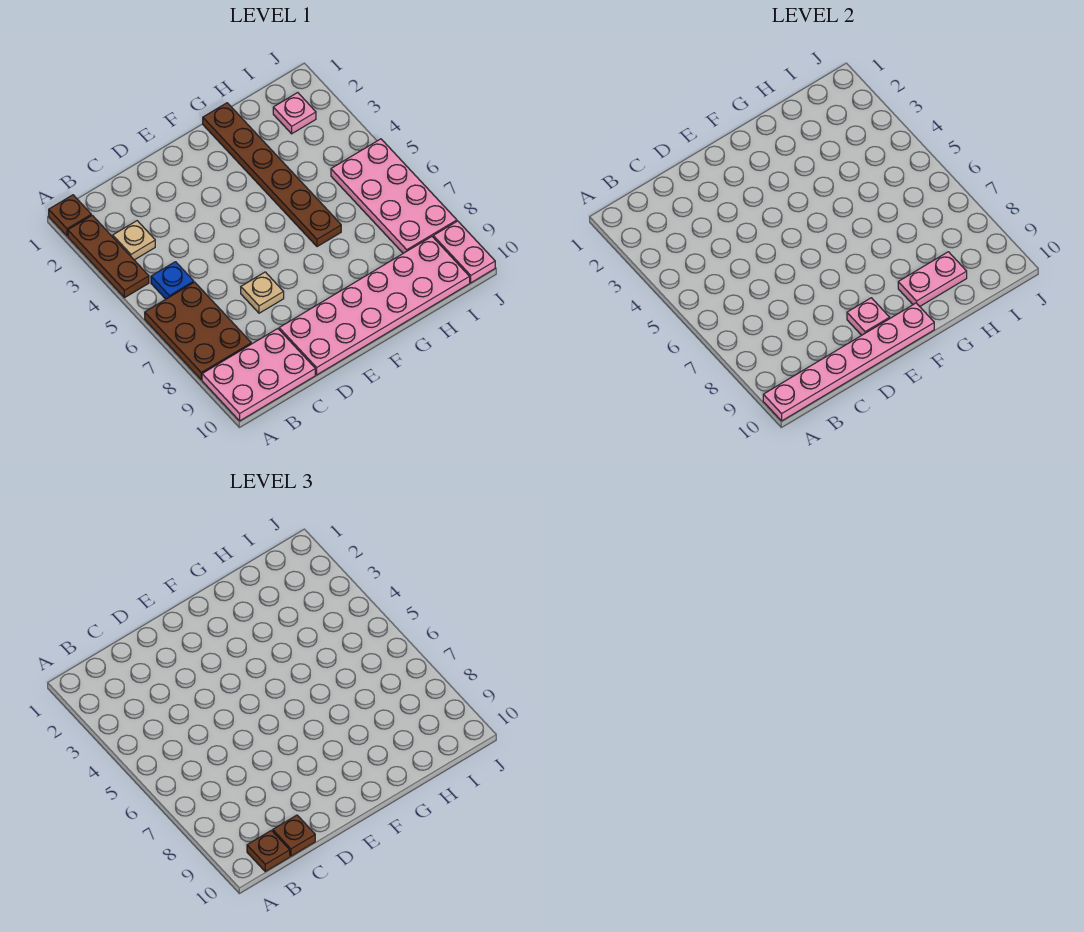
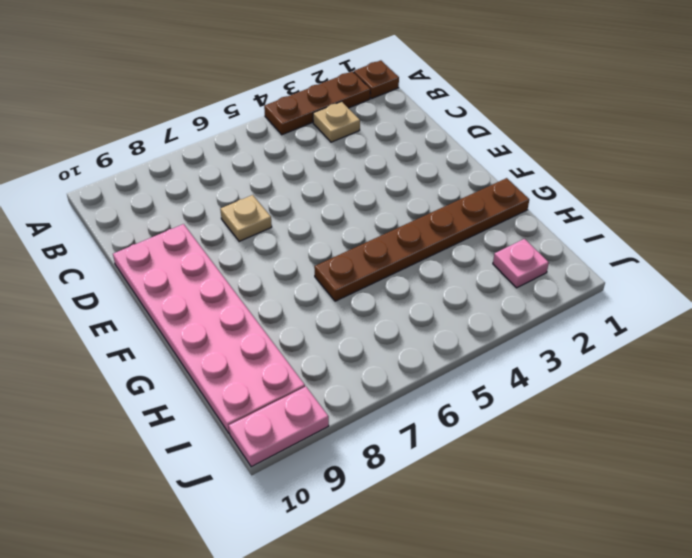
none -> brown 2x3 plate [145,282,251,380]
none -> pink 2x3 plate [202,329,315,421]
none -> blue 1x1 plate [151,262,194,299]

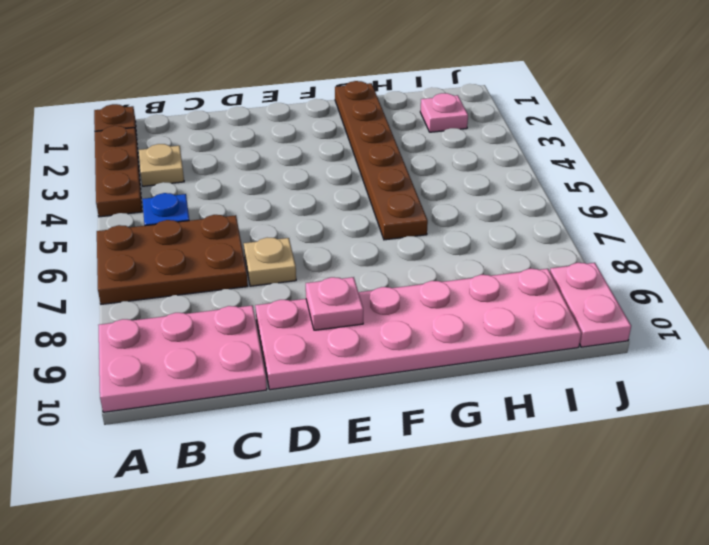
brown 2x3 plate [97,215,248,304] -> brown 2x3 plate turned to [145,282,251,380]
none -> pink 2x4 plate [331,139,457,253]
none -> pink 1x6 plate [763,303,934,421]
none -> pink 1x2 plate [898,252,967,306]

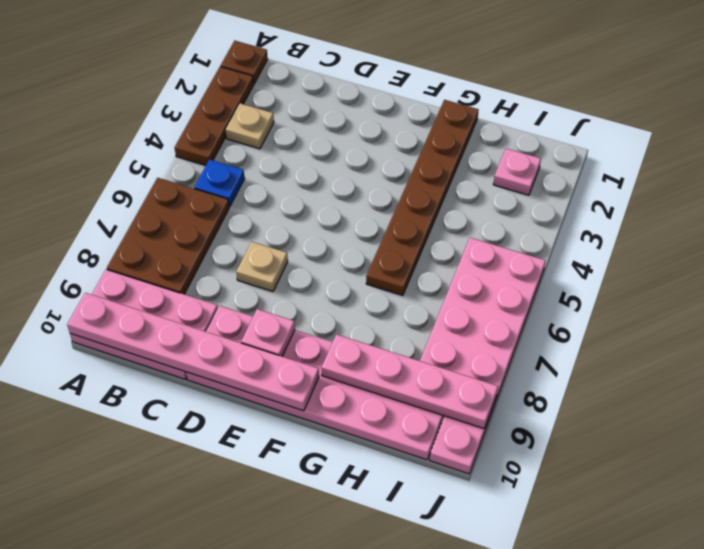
pink 1x4 plate [322,334,498,429] -> pink 1x2 plate [898,252,967,306]
none -> brown 1x1 plate [247,830,290,872]
none -> brown 1x1 plate [273,815,315,856]

